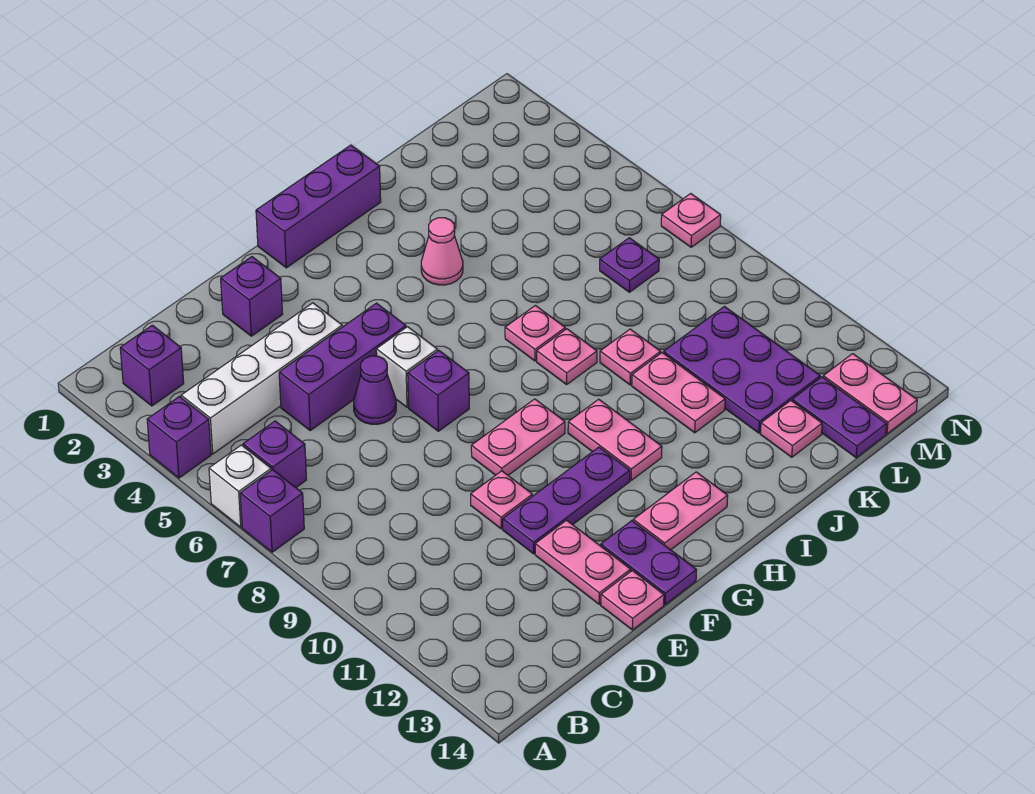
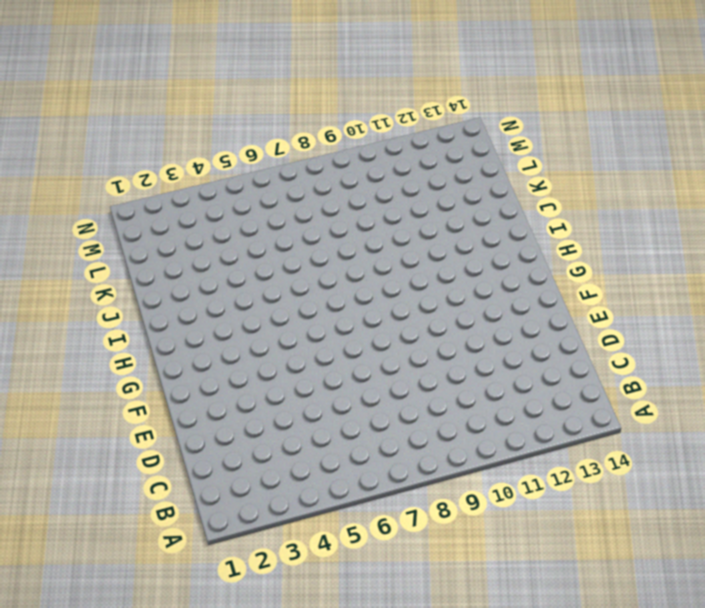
none -> purple 1x1 brick [147,397,211,478]
none -> white 1x1 brick [209,445,271,527]
none -> purple 1x1 brick [240,470,304,552]
none -> purple 1x1 brick [120,325,184,406]

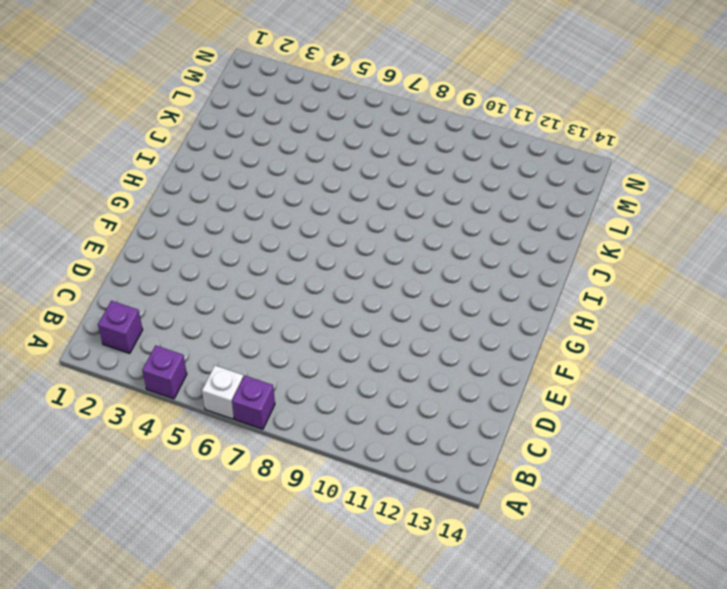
none -> white 1x4 brick [181,303,342,454]
none -> purple 1x1 brick [243,421,306,487]
none -> purple 1x3 brick [279,303,406,430]
none -> purple 1x1 brick [221,257,283,336]

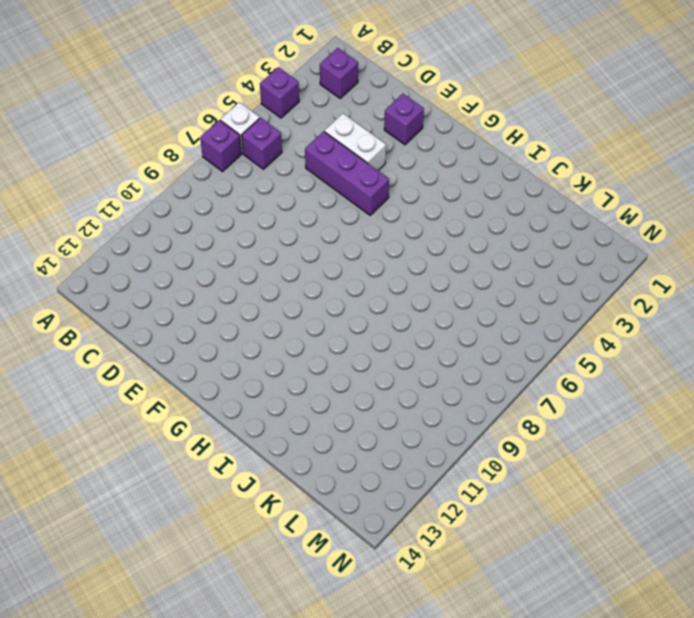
white 1x2 brick [324,114,386,170] -> white 1x4 brick [181,303,342,454]
none -> purple 1x1 cone [354,356,396,424]
none -> pink 1x1 plate [471,471,532,529]
none -> purple 1x3 plate [503,447,630,554]
none -> pink 1x2 plate [535,520,631,604]

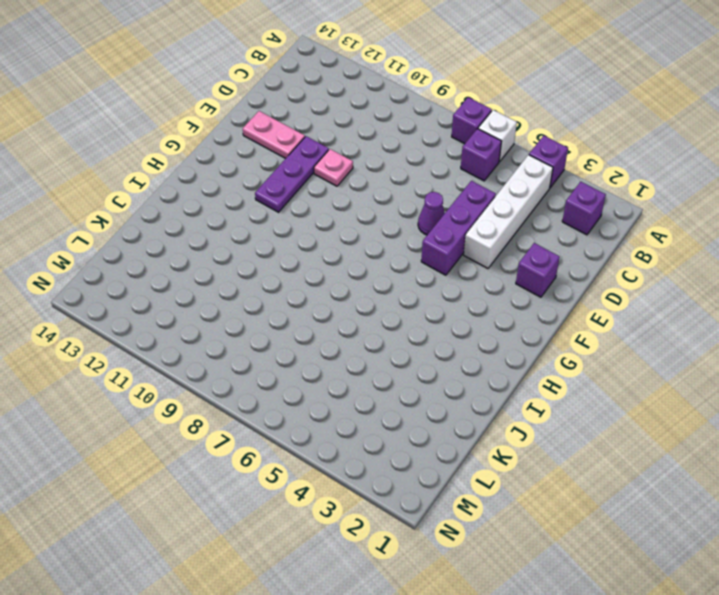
none -> pink 1x1 plate [601,571,664,630]
none -> white 1x1 brick [376,327,437,407]
none -> purple 1x1 brick [408,350,469,431]
none -> pink 1x2 plate [471,399,565,475]

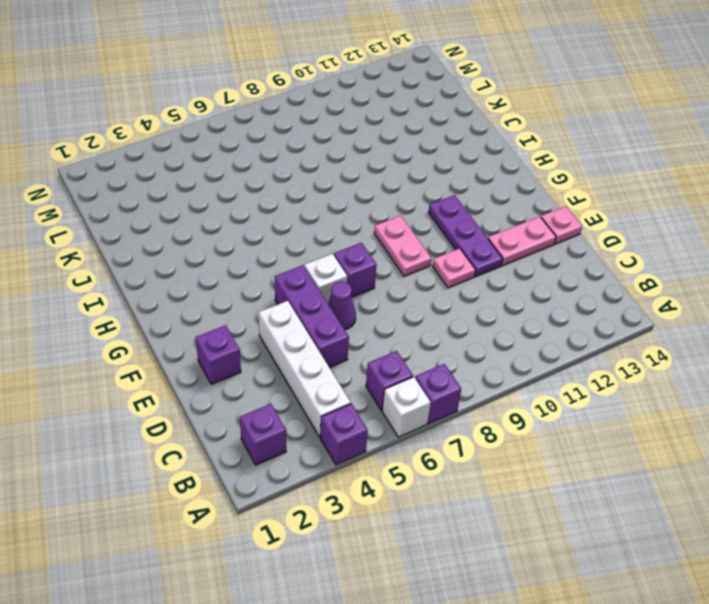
none -> purple 1x2 plate [601,521,696,605]
none -> purple 1x3 brick [256,145,381,268]
none -> pink 1x2 plate [633,472,728,550]
none -> pink 1x2 plate [568,399,662,481]

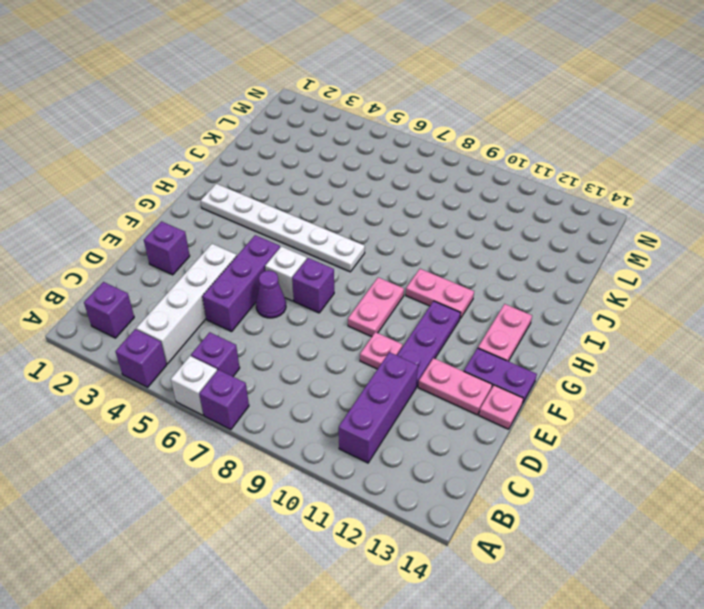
purple 1x3 brick [339,352,418,463] -> purple 1x3 brick moved to [256,145,381,268]
white 1x6 plate [201,184,365,272] -> none
none -> pink 1x1 cone [421,218,463,285]
none -> pink 1x1 plate [505,306,565,361]
none -> pink 1x1 plate [537,329,597,384]
none -> pink 1x1 plate [600,329,661,385]

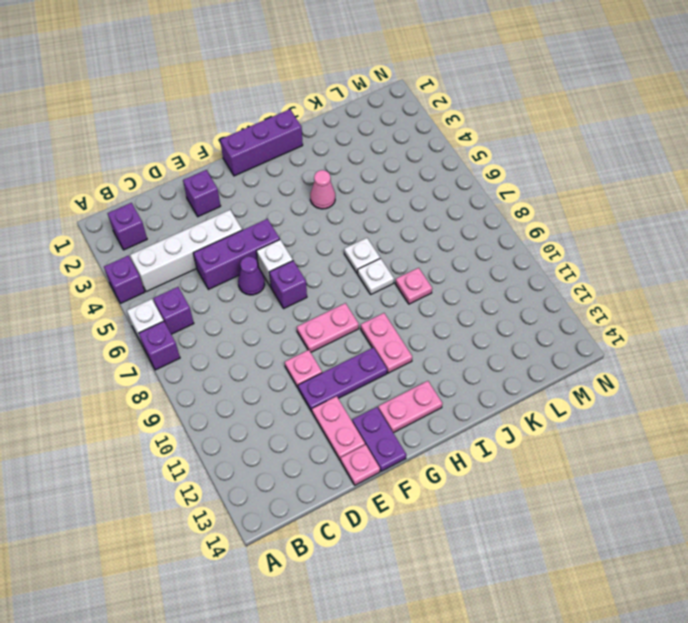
white 1x1 plate [344,238,380,273] -> pink 1x1 plate [505,306,565,361]
white 1x1 plate [358,258,394,294] -> pink 1x1 plate [537,329,597,384]
none -> pink 1x2 plate [632,353,725,433]
none -> purple 2x3 plate [664,307,820,433]
none -> pink 1x1 plate [761,400,822,457]
none -> purple 1x1 plate [600,238,659,292]

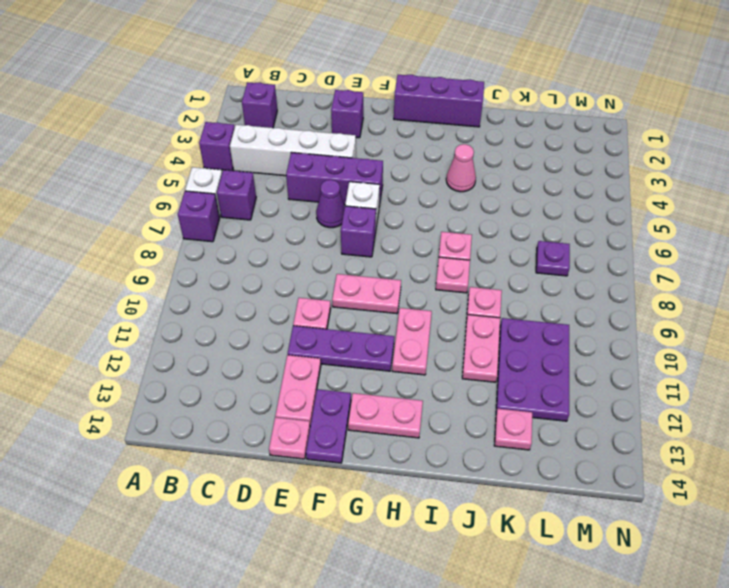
none -> purple 1x2 plate [792,377,886,458]
none -> pink 1x2 plate [823,354,917,434]
none -> pink 1x1 plate [661,194,721,247]

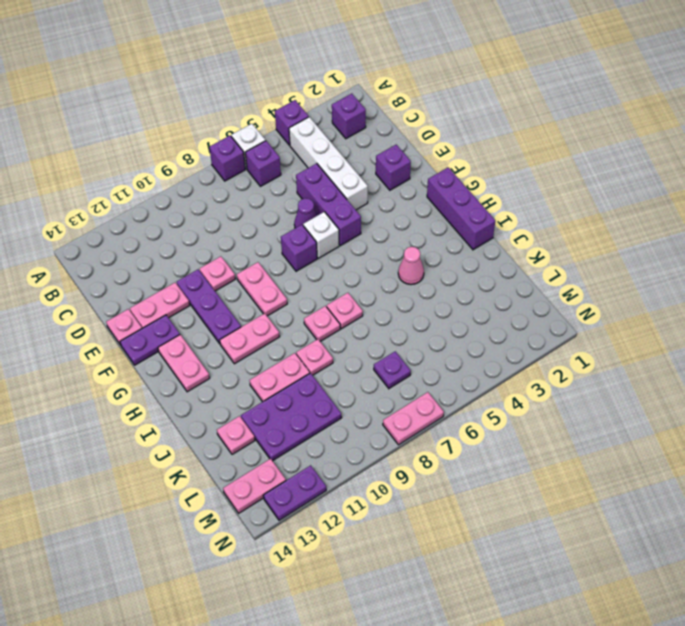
pink 1x2 plate [383,392,444,445] -> pink 1x1 plate [661,194,721,247]
purple 1x2 plate [263,465,326,520] -> purple 1x2 plate moved to [792,377,886,458]

